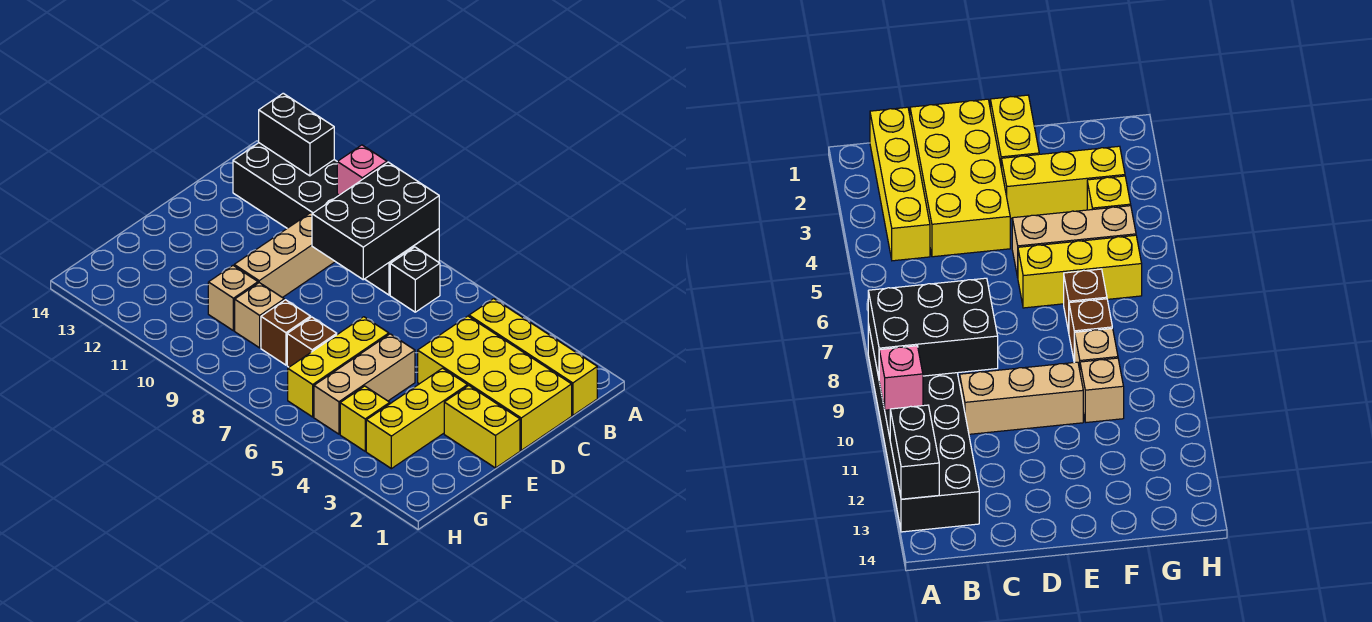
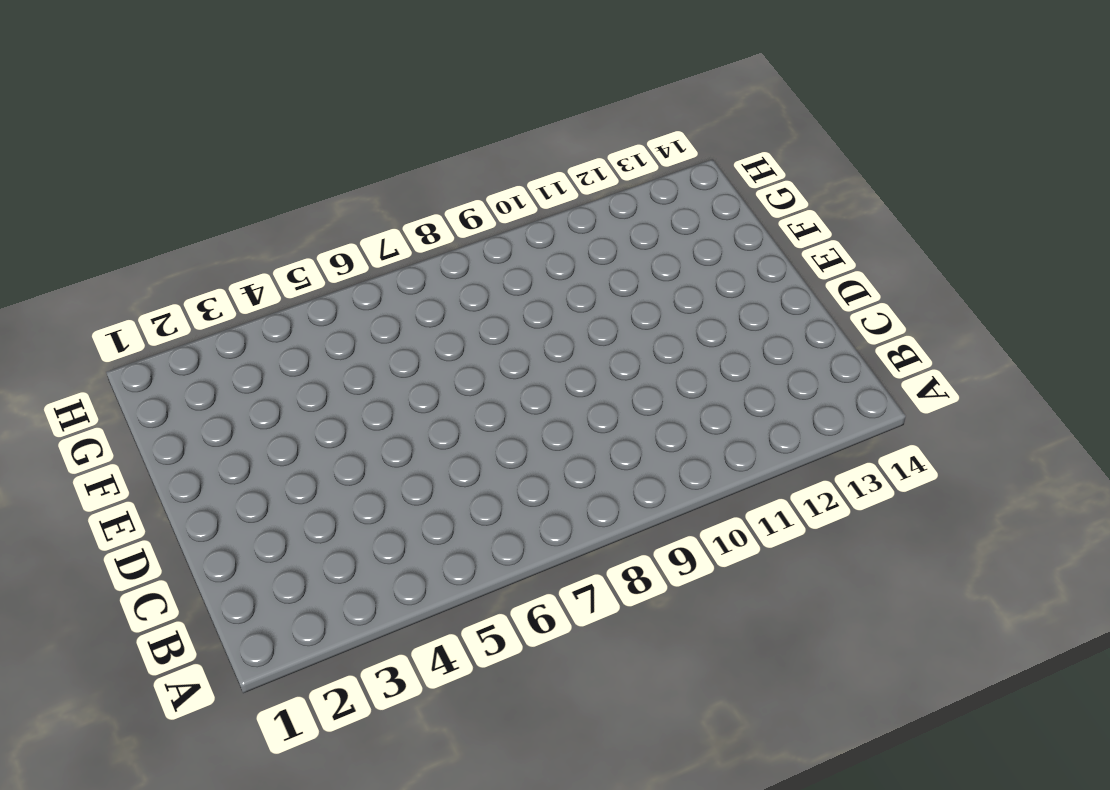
none -> black 2x6 brick [233,143,439,295]
none -> yellow 1x4 brick [469,299,597,415]
none -> black 1x1 brick [390,247,440,312]

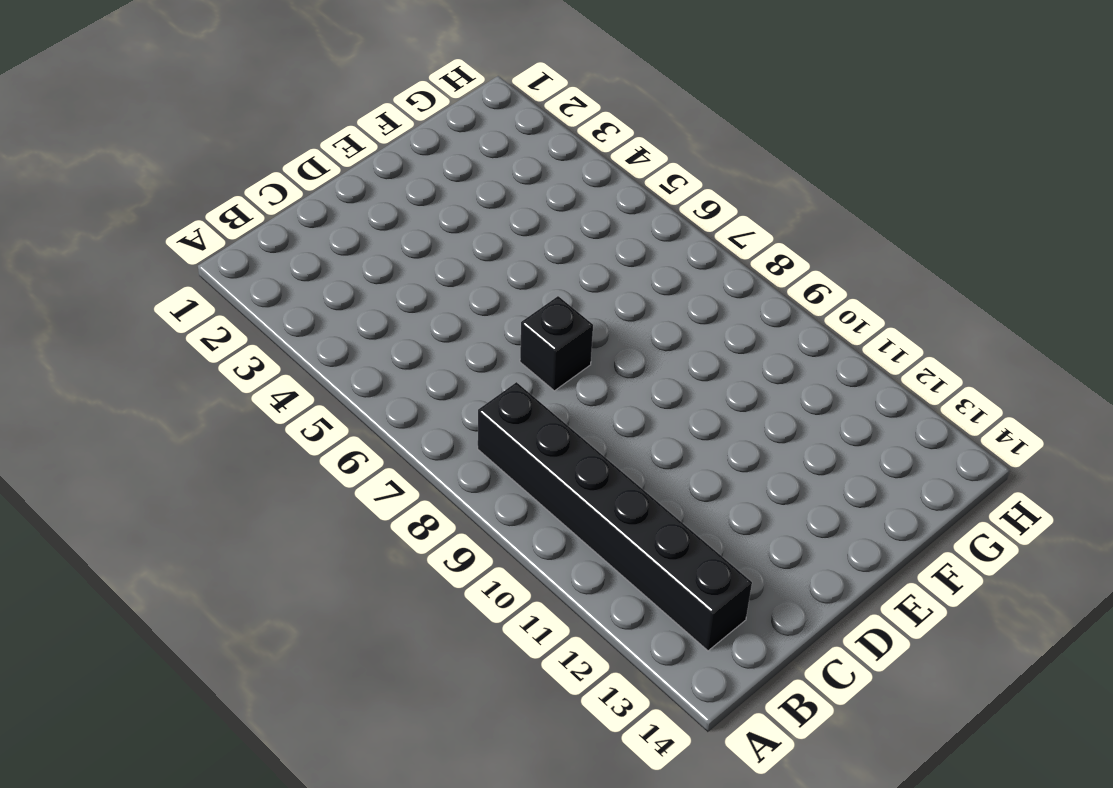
black 1x6 brick [478,382,752,651] -> black 2x6 brick [233,143,439,295]
black 1x1 brick [520,296,593,391] -> black 1x1 brick moved to [390,247,440,312]
none -> yellow 1x4 brick [469,299,597,415]
none -> yellow 2x4 brick [418,316,572,450]
none -> tan 1x3 brick [234,213,335,298]

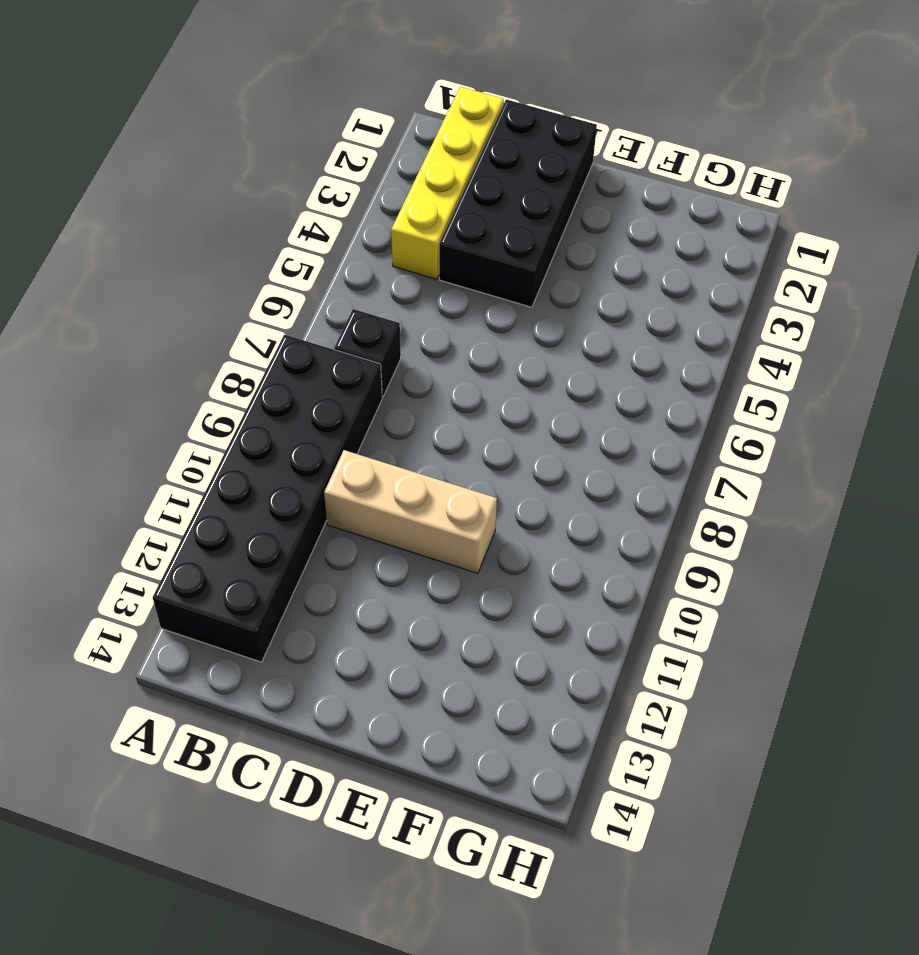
black 2x4 brick [439,99,597,307] -> yellow 2x4 brick [418,316,572,450]
none -> yellow 1x2 brick [444,386,520,468]
none -> yellow 1x3 brick [366,368,468,469]
none -> tan 1x3 brick [314,334,415,434]

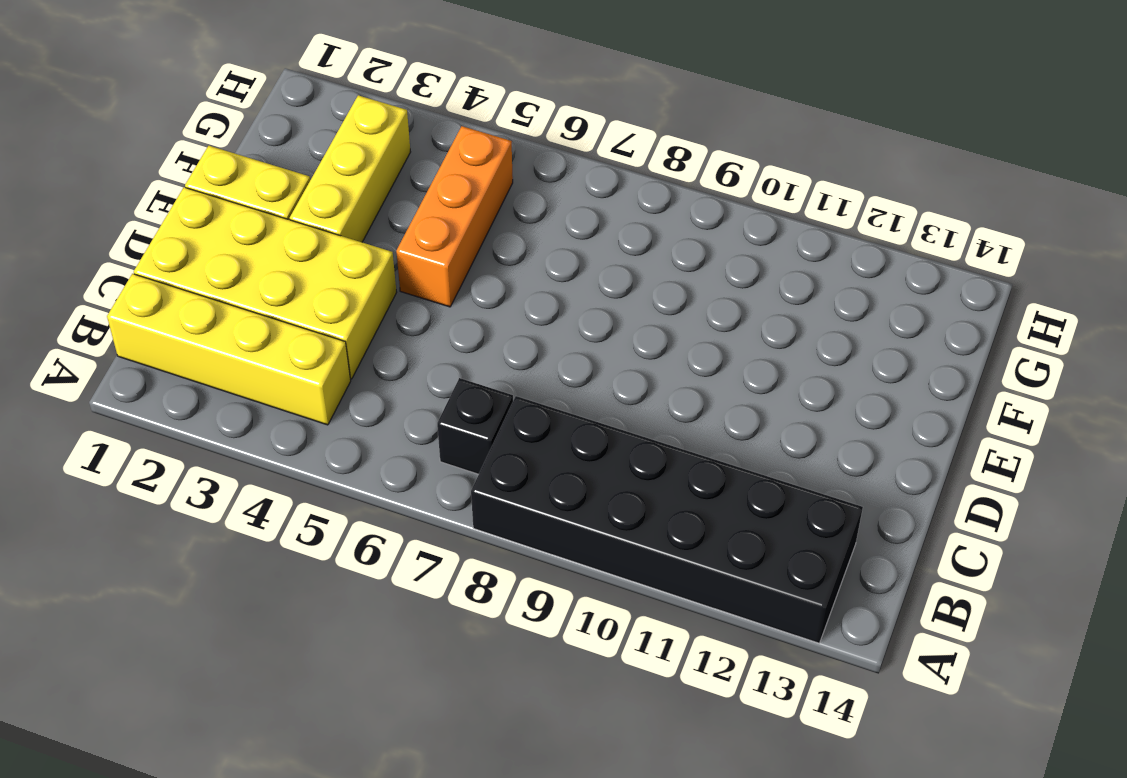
orange 1x3 brick [396,126,513,307] -> tan 1x3 brick [314,334,415,434]
none -> tan 1x3 brick [234,213,335,298]
none -> yellow 1x3 brick [288,317,389,417]
none -> brown 1x1 brick [287,317,337,367]

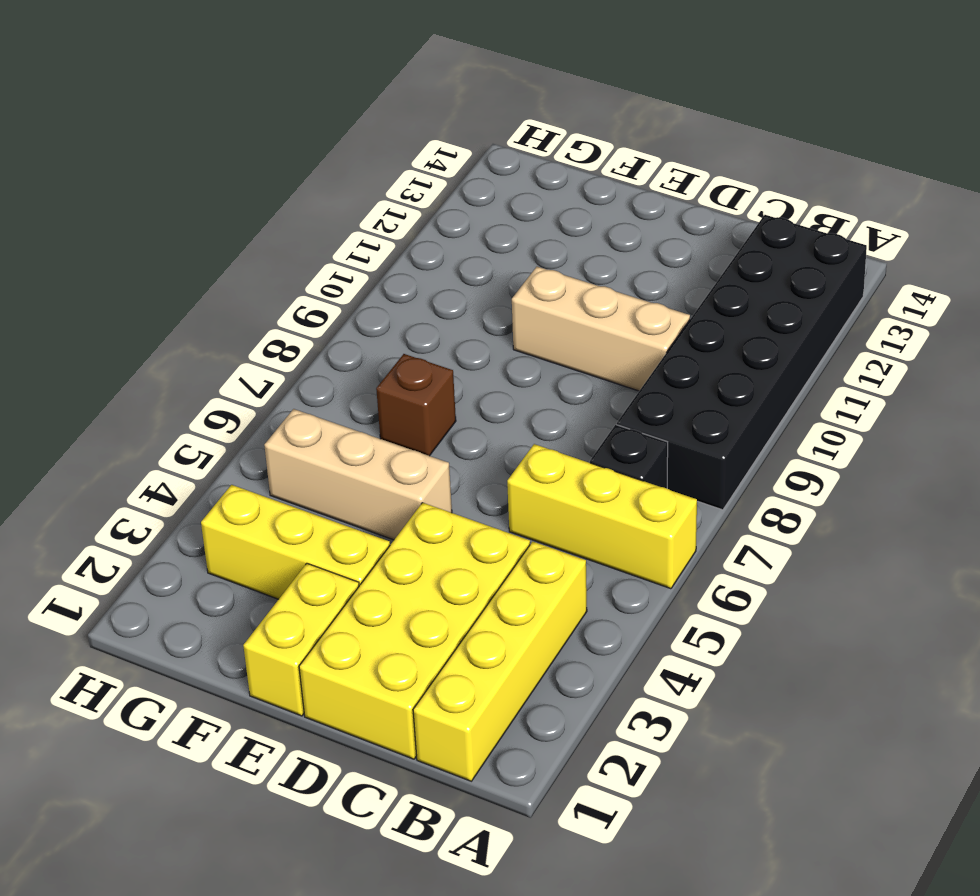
yellow 1x3 brick [507,444,697,589] -> yellow 1x3 brick moved to [288,317,389,417]
none -> brown 1x1 brick [261,300,311,365]
none -> tan 1x1 brick [235,283,284,348]
none -> tan 1x1 brick [208,266,258,331]

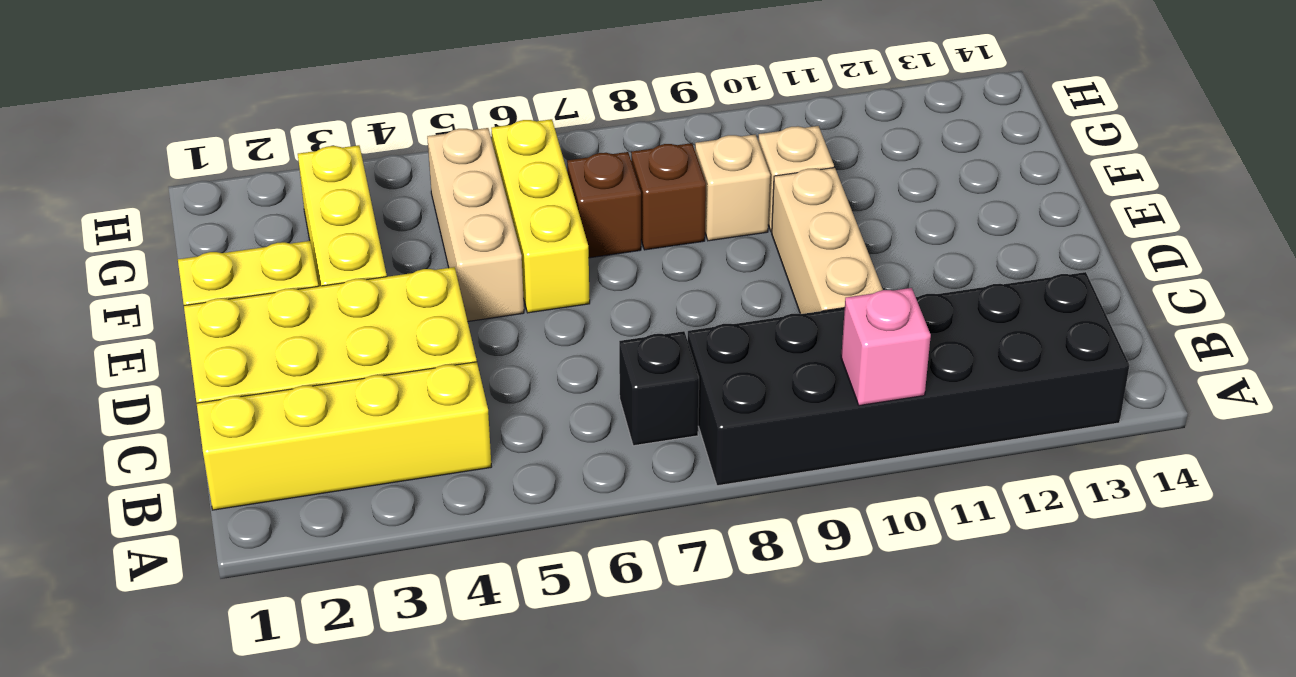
none -> yellow 1x1 brick [340,386,390,451]
none -> black 2x3 brick [312,162,439,280]
none -> black 1x2 brick [259,93,334,176]

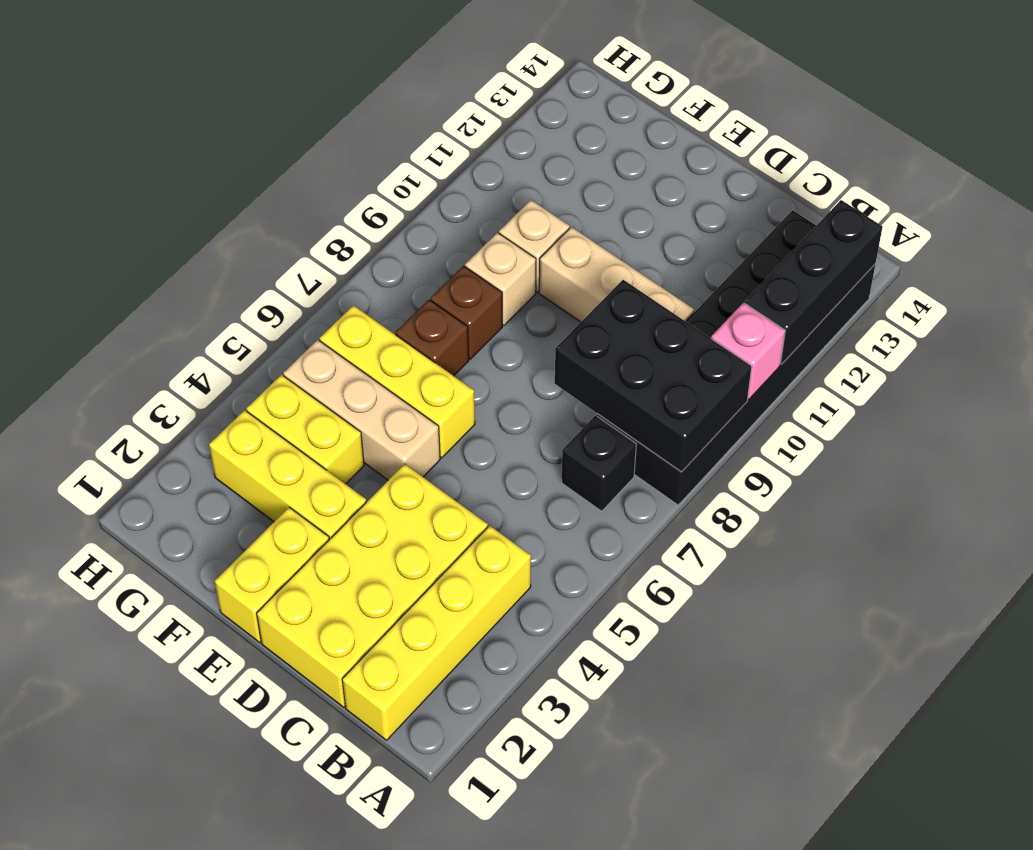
black 1x3 brick [745,200,883,364] -> black 1x2 brick [259,93,334,176]
yellow 1x2 brick [246,375,364,484] -> yellow 1x1 brick [340,386,390,451]

